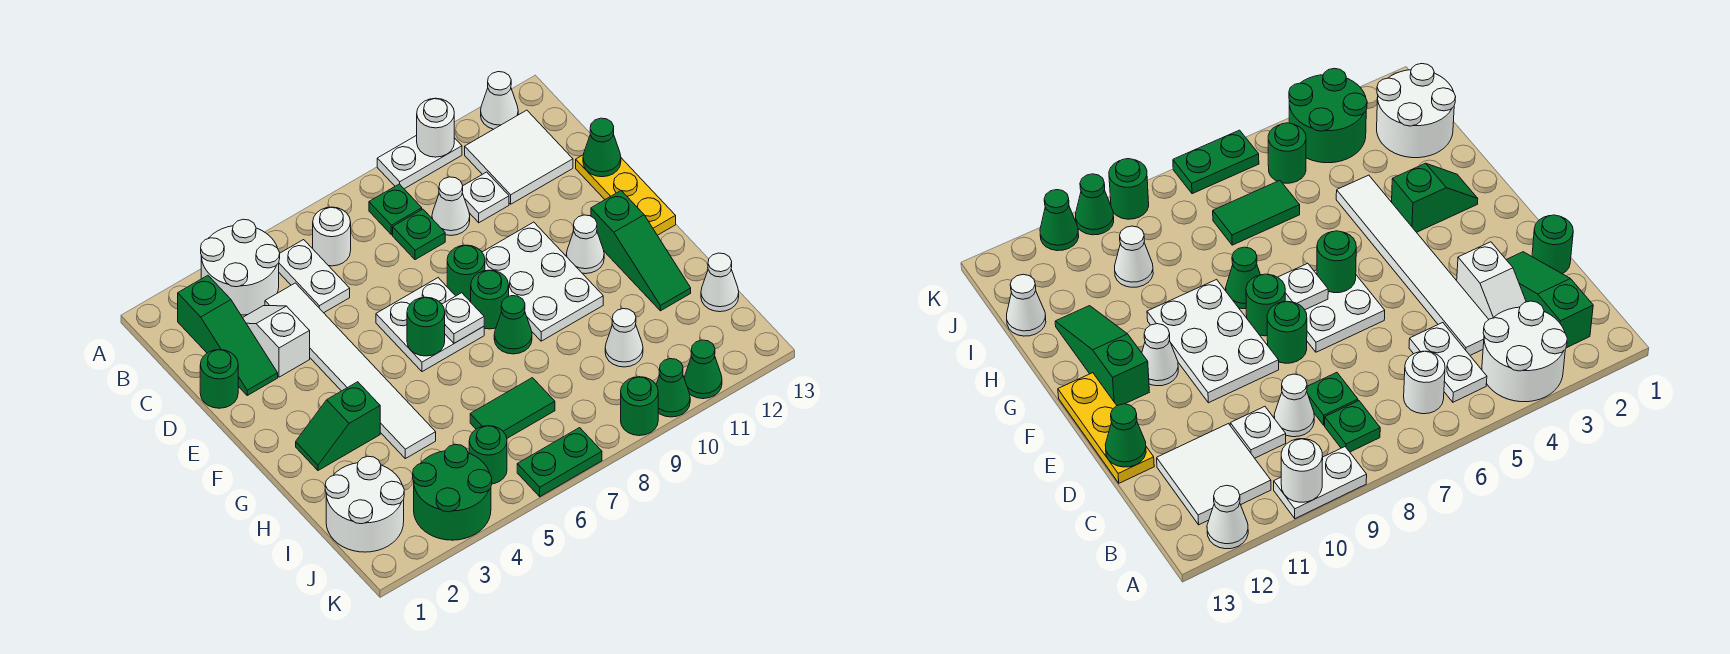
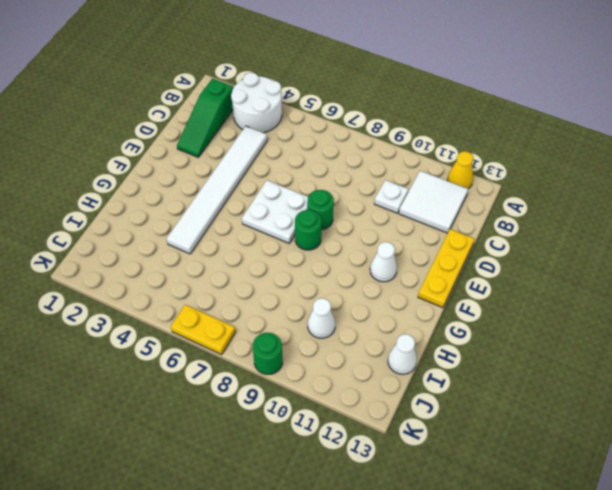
yellow 1x1 cone [448,151,474,189] -> white 1x1 cone [481,72,518,129]
yellow 1x2 plate [171,305,236,355] -> green 1x2 plate [517,428,602,497]
none -> white 1x2 plate [377,135,462,189]
none -> white 1x2 plate [279,240,350,313]
none -> white 1x1 round brick [313,207,351,266]
none -> green 1x1 plate [369,184,422,235]

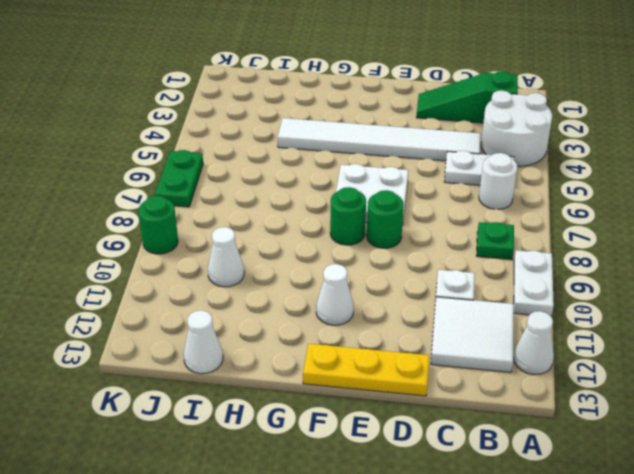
none -> white 1x2 slope [243,306,310,377]
none -> green 1x1 plate [393,209,445,260]
none -> white 1x1 cone [432,177,470,235]
none -> green 1x1 round brick [200,350,238,408]

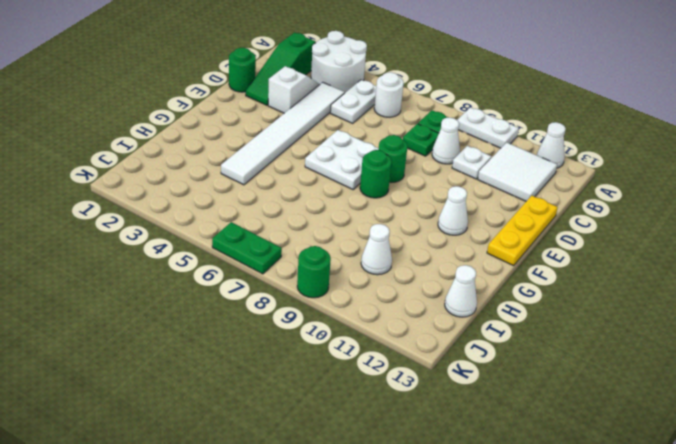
none -> white 2x3 plate [482,222,603,341]
none -> green 1x3 slope [591,191,691,311]
none -> green 1x2 slope [296,382,380,470]
none -> green 1x1 cone [494,296,532,354]

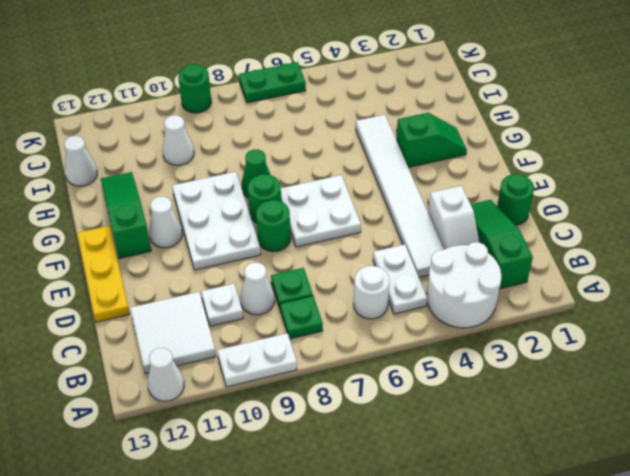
none -> white 2x2 round brick [325,456,404,552]
none -> green 1x2 tile [470,378,555,438]
none -> green 2x2 round brick [413,444,492,540]
none -> green 1x1 round brick [469,426,507,484]

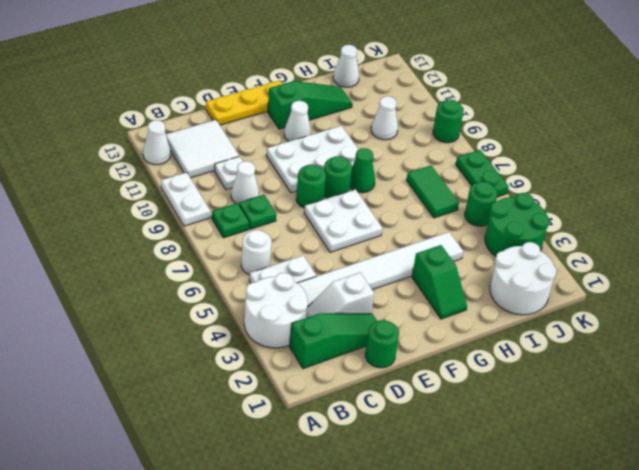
none -> green 1x1 cone [656,359,690,417]
none -> green 1x1 cone [684,340,722,399]
none -> white 1x1 round brick [417,98,454,157]
none -> green 1x1 cone [583,118,621,177]

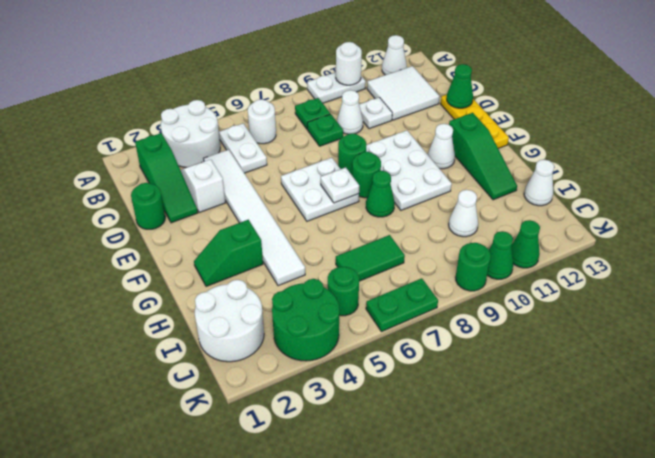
none -> green 1x1 round brick [407,297,445,356]

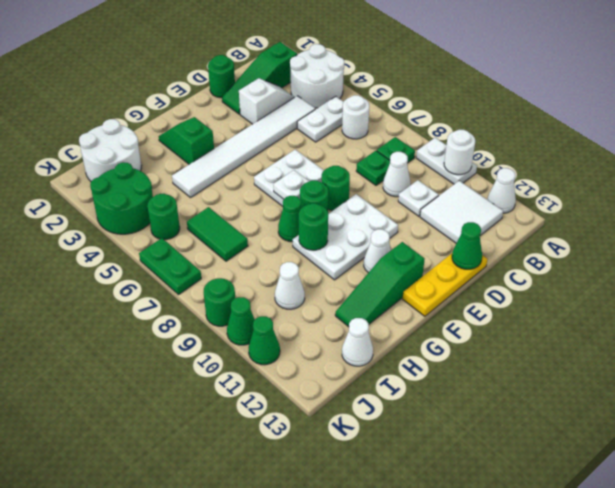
green 1x1 round brick [299,203,328,250] -> green 1x1 round brick moved to [407,297,445,356]

